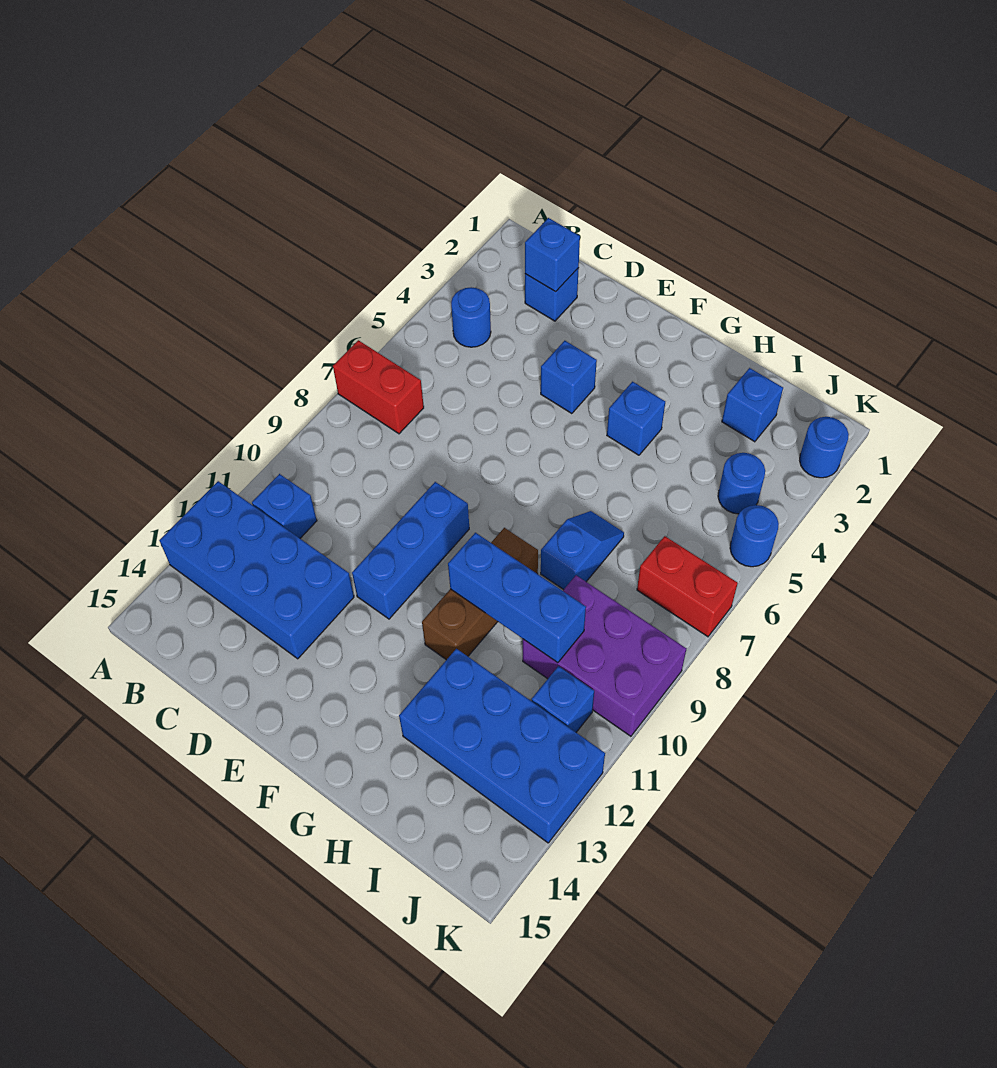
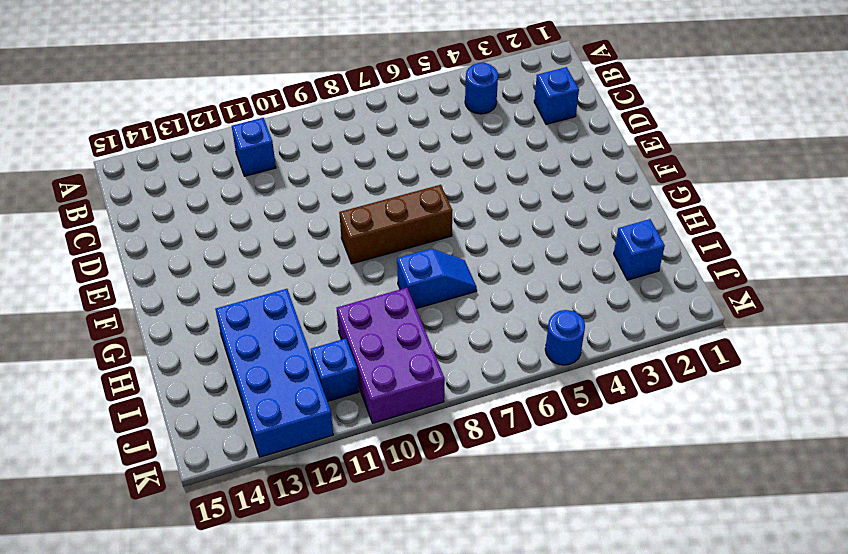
brown 1x3 brick [339,185,453,264] -> brown 1x3 brick moved to [422,528,538,660]
none -> red 1x2 brick [333,340,424,434]
none -> blue 2x4 brick [159,481,354,659]
none -> blue 1x1 brick [541,341,597,414]

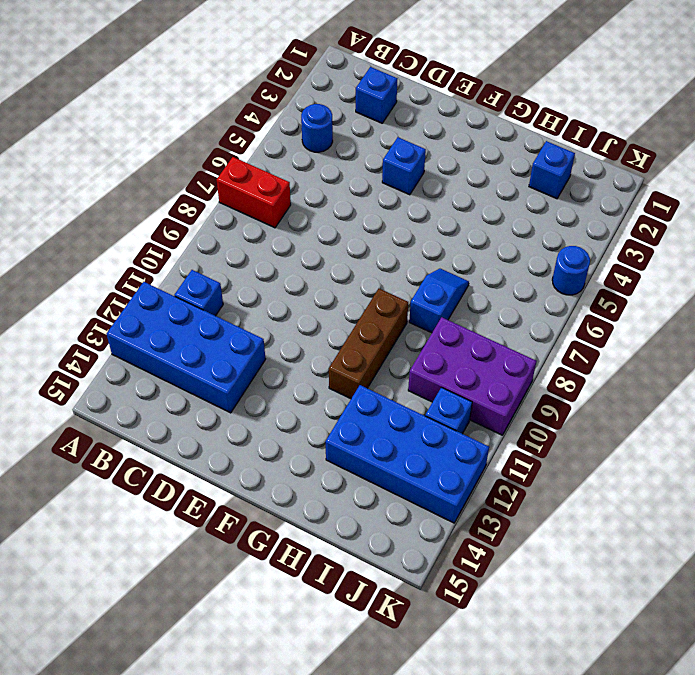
none -> blue 1x3 brick [352,482,469,619]
none -> blue 1x1 brick [607,382,665,455]
none -> blue 1x1 round brick [718,453,765,514]

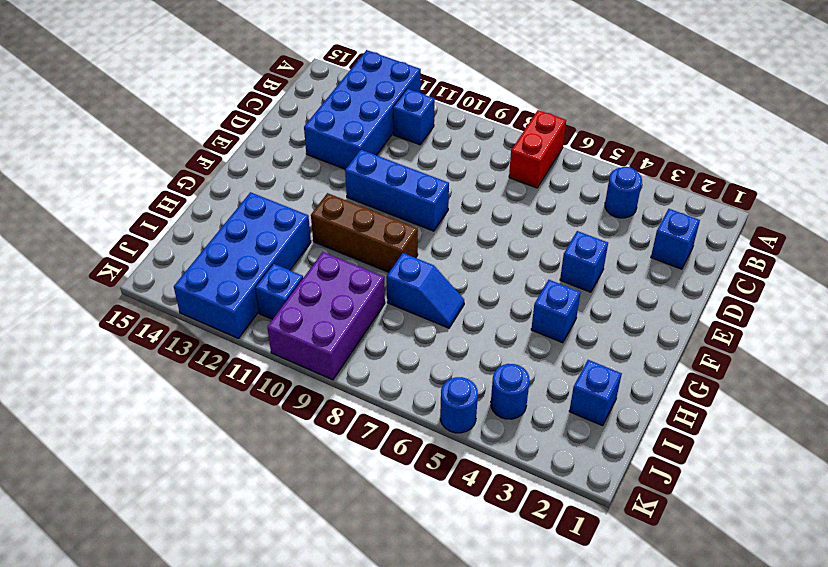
none -> red 1x2 brick [637,536,738,637]
none -> blue 1x1 round brick [800,417,849,478]
none -> blue 1x1 brick [525,218,580,292]

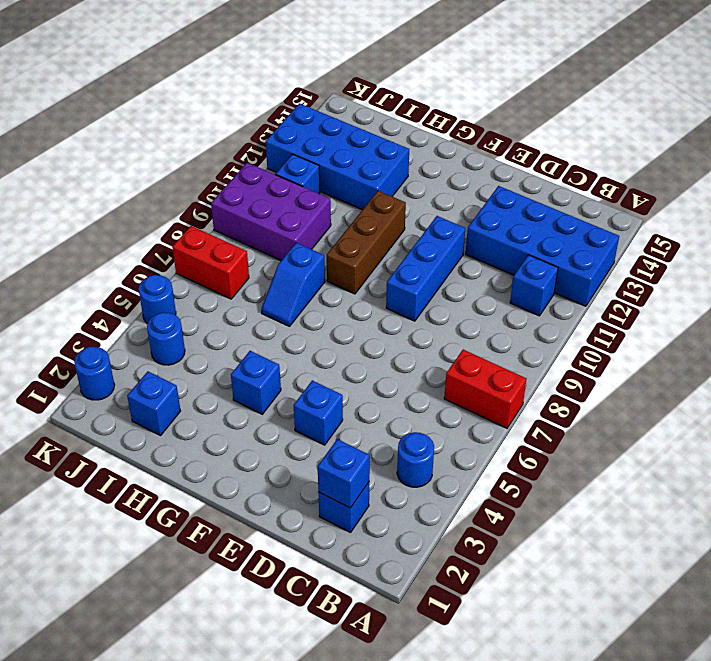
none -> blue 1x3 brick [448,533,586,663]

